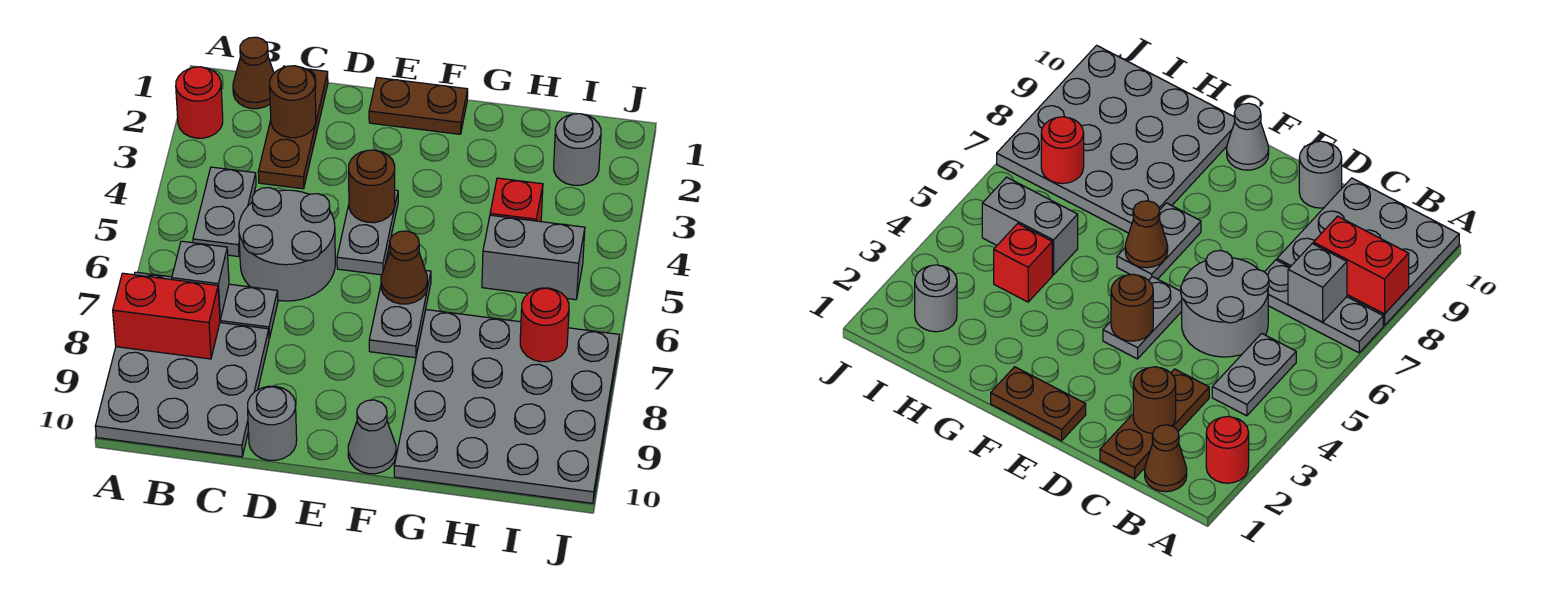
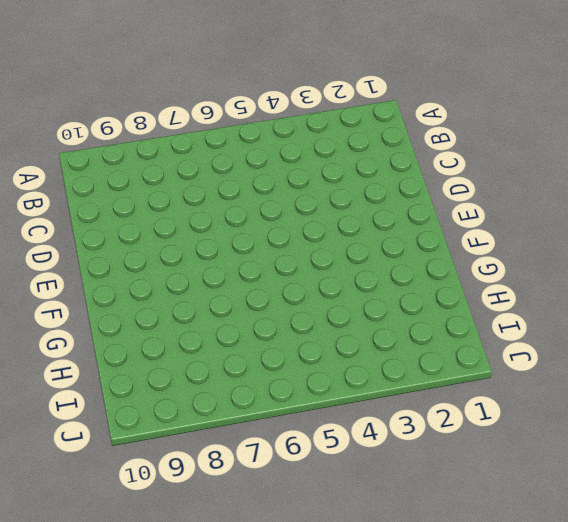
none -> red 1x1 round brick [176,67,223,138]
none -> grey 1x3 plate [134,272,278,338]
none -> grey 3x3 plate [95,323,269,457]

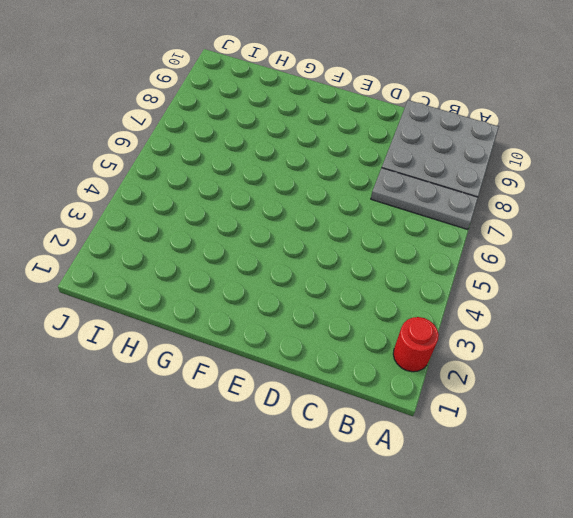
none -> brown 1x1 cone [233,37,274,109]
none -> grey 1x2 plate [193,167,256,257]
none -> brown 1x3 plate [258,66,328,189]

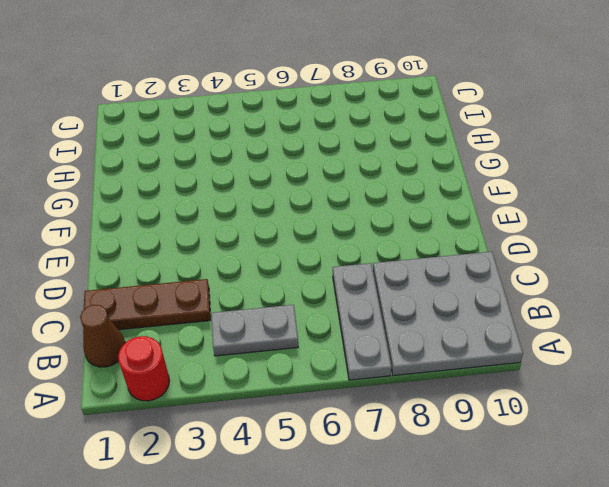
none -> grey 2x2 round brick [239,188,335,301]
none -> grey 1x1 round brick [248,386,297,460]
none -> brown 1x2 plate [369,78,468,134]

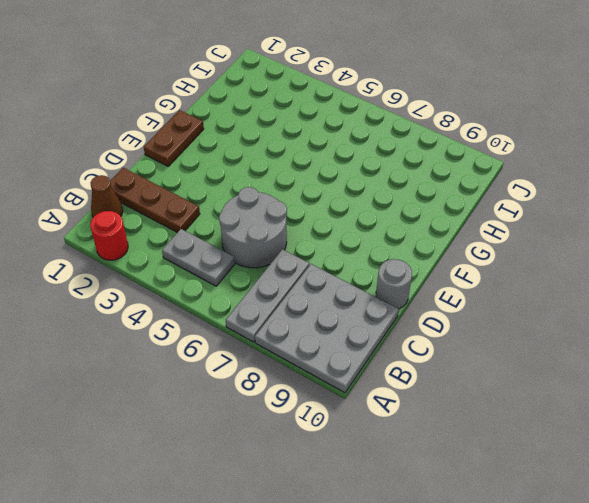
none -> grey 1x2 plate [337,190,398,275]
none -> grey 1x2 plate [369,270,431,358]
none -> grey 1x1 cone [348,400,396,474]

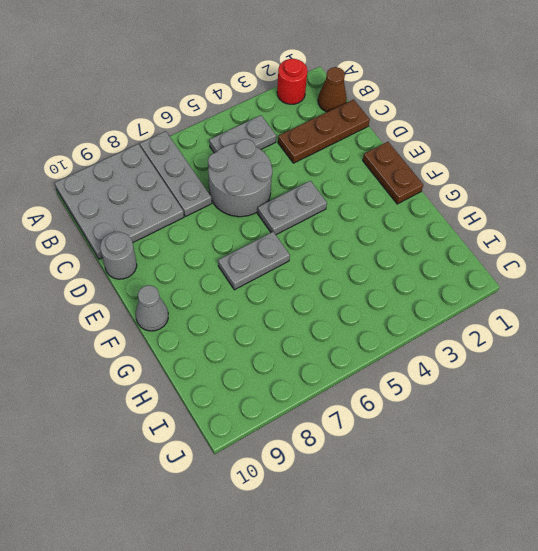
none -> grey 4x4 plate [394,310,619,503]
none -> red 1x1 brick [490,178,543,222]
none -> grey 1x2 brick [482,215,585,300]

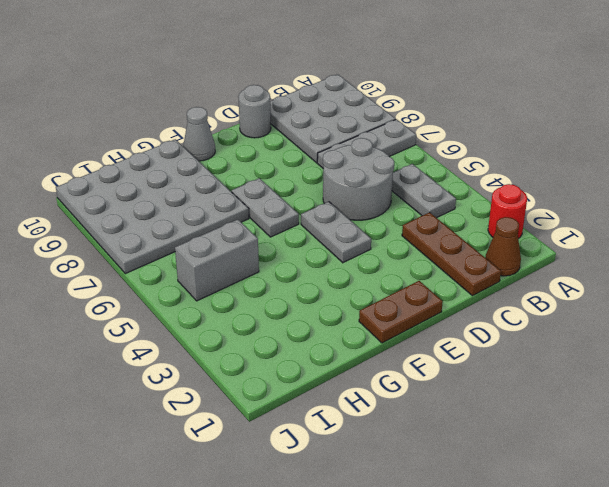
none -> red 1x1 brick [490,178,543,222]
none -> grey 1x1 round brick [554,114,601,185]
none -> red 1x2 brick [113,273,220,359]

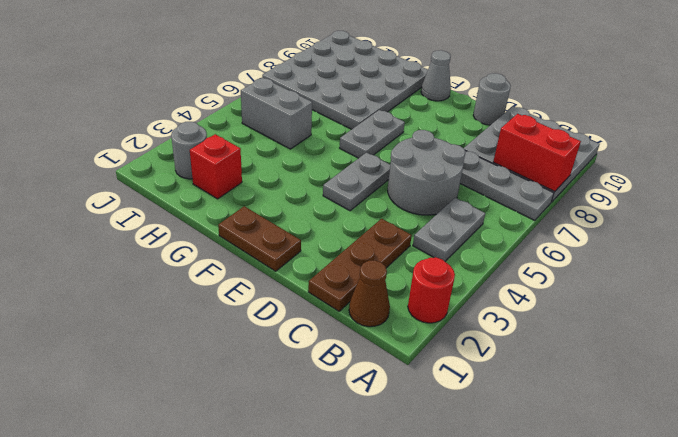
red 1x1 brick [190,134,242,199] -> red 1x1 brick moved to [490,178,543,222]
none -> grey 1x1 brick [172,241,229,319]
none -> brown 1x1 round brick [270,66,316,138]
none -> brown 1x1 round brick [349,150,395,223]

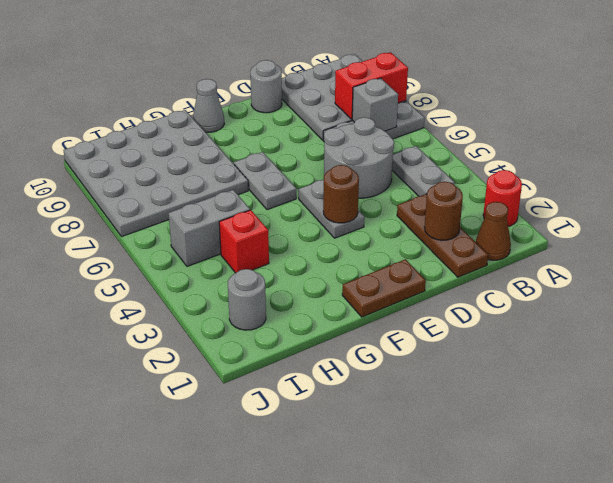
none -> brown 1x1 cone [381,231,427,304]
none -> red 1x1 round brick [520,288,569,362]

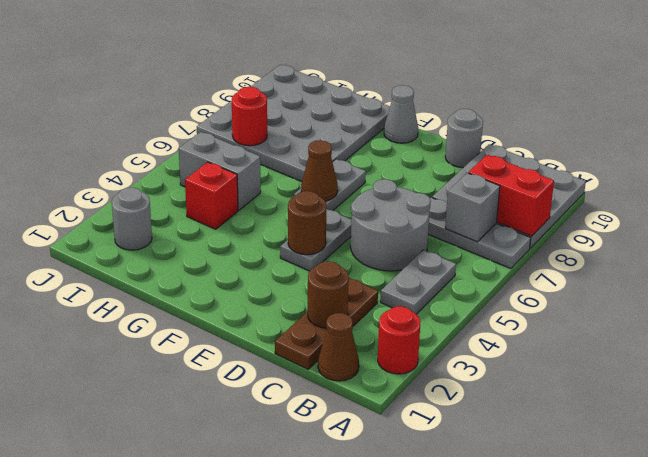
none -> brown 1x2 plate [369,78,468,134]

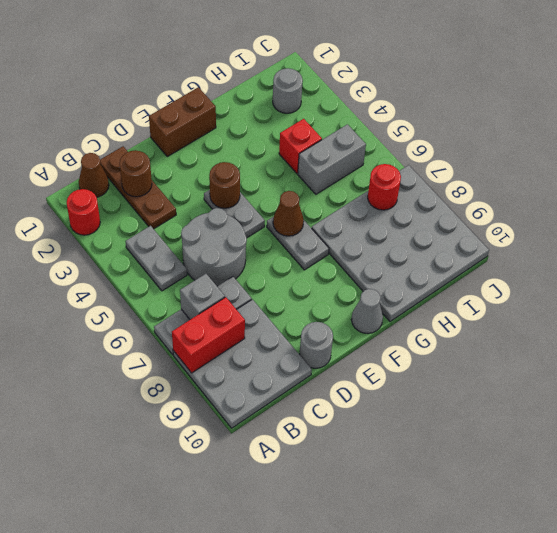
brown 1x2 brick [149,87,216,157] -> brown 1x2 plate [369,78,468,134]

